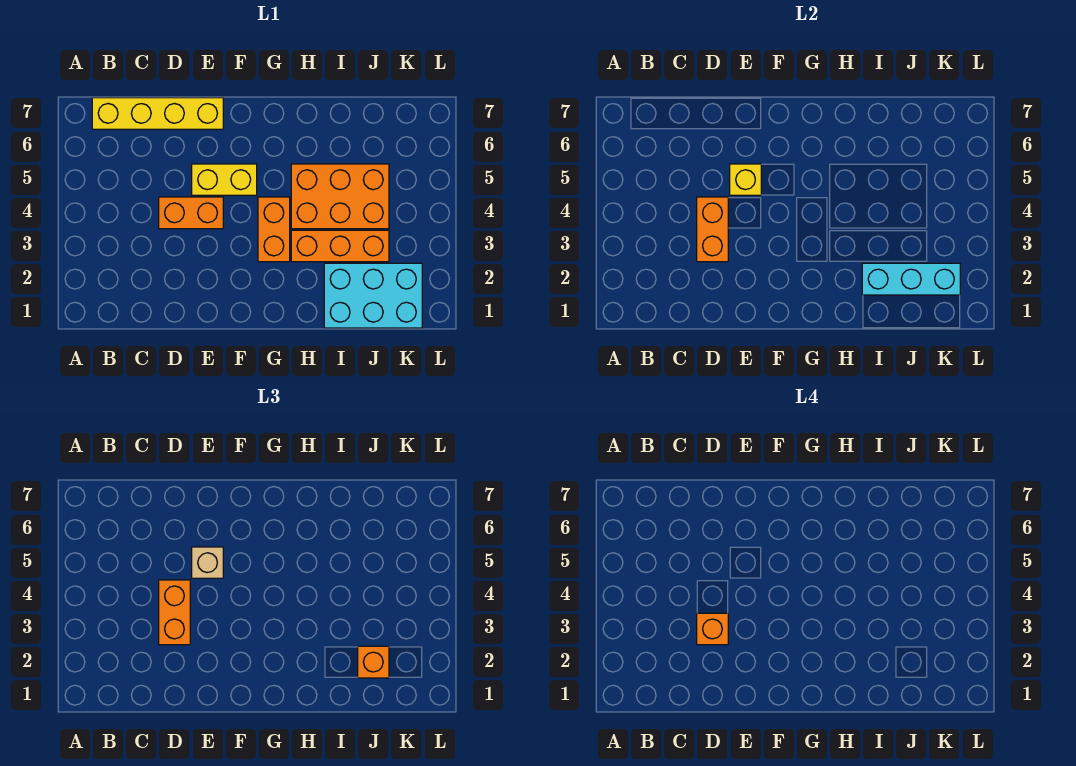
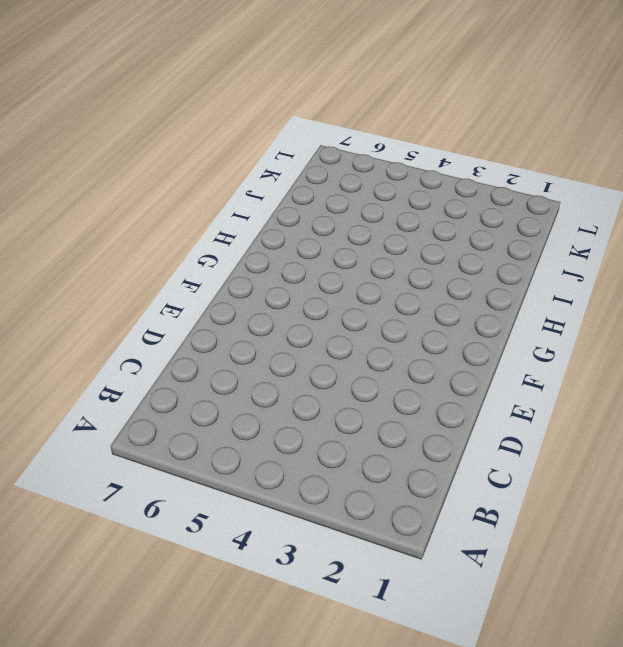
none -> yellow 1x4 brick [92,98,223,129]
none -> orange 1x2 brick [159,197,223,229]
none -> yellow 1x2 brick [192,164,257,195]

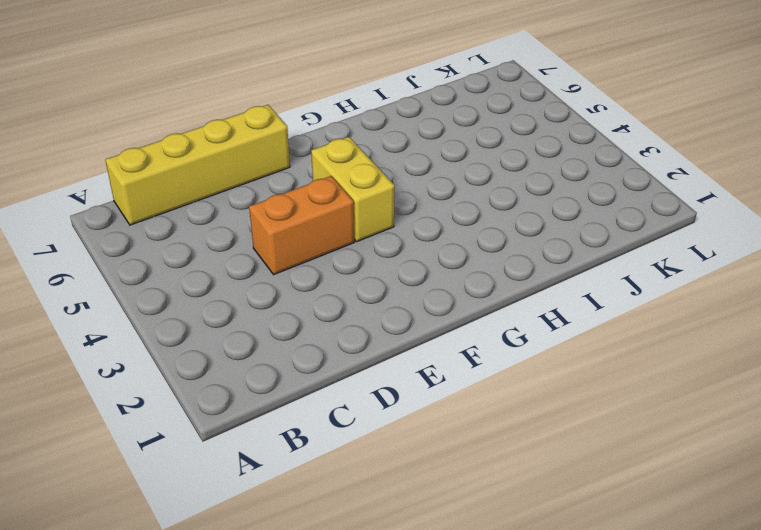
yellow 1x2 brick [311,137,395,242] -> yellow 1x2 brick turned to [192,164,257,195]
none -> orange 1x2 brick [258,197,290,262]
none -> orange 1x3 brick [291,230,389,262]
none -> orange 2x3 brick [291,164,389,229]

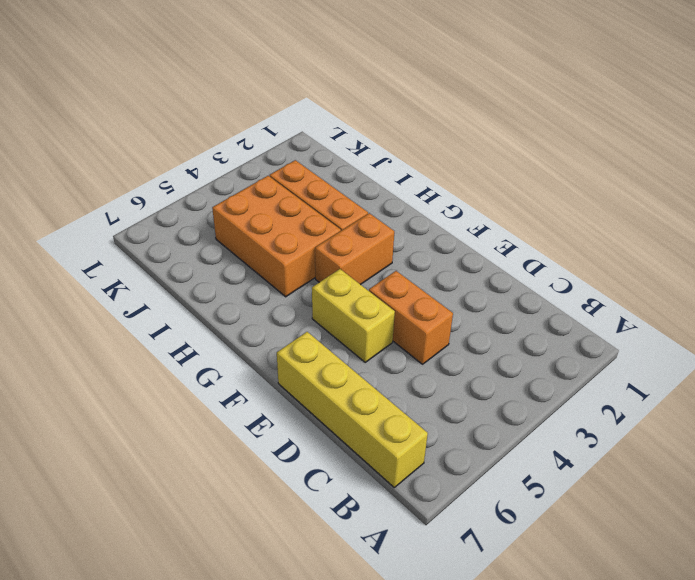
none -> cyan 2x3 brick [324,263,422,328]
none -> orange 1x2 brick [697,197,728,262]
none -> yellow 1x1 brick [730,164,761,195]

